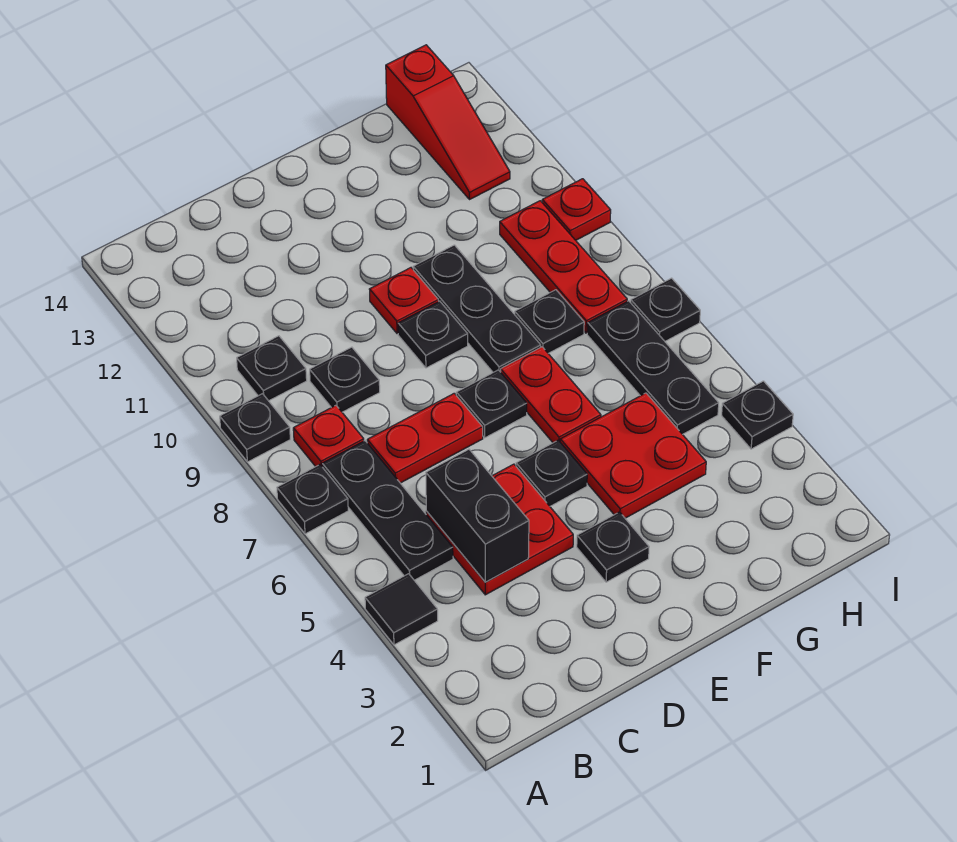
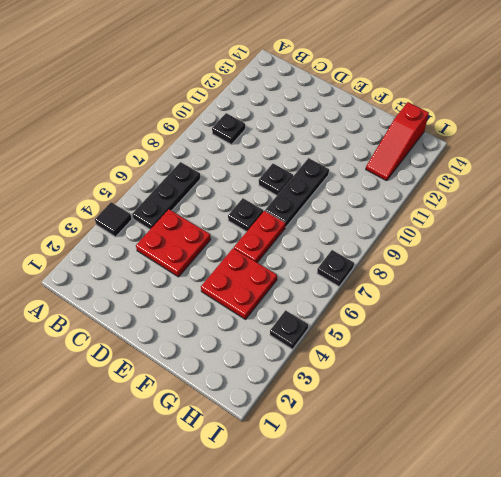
none -> black 1x1 plate [277,465,348,534]
none -> black 1x1 plate [220,394,290,462]
none -> red 1x1 plate [293,405,364,467]

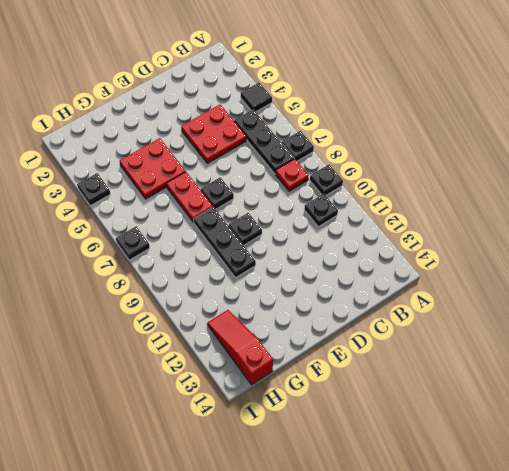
none -> red 1x2 plate [367,393,483,483]
none -> black 1x1 plate [310,347,380,412]
none -> black 1x1 plate [577,512,649,582]

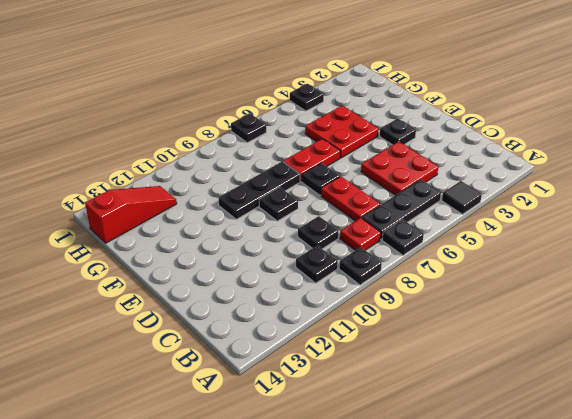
none -> black 1x1 plate [516,440,587,506]
none -> red 1x1 plate [369,268,439,334]
none -> black 1x1 plate [515,290,584,353]

